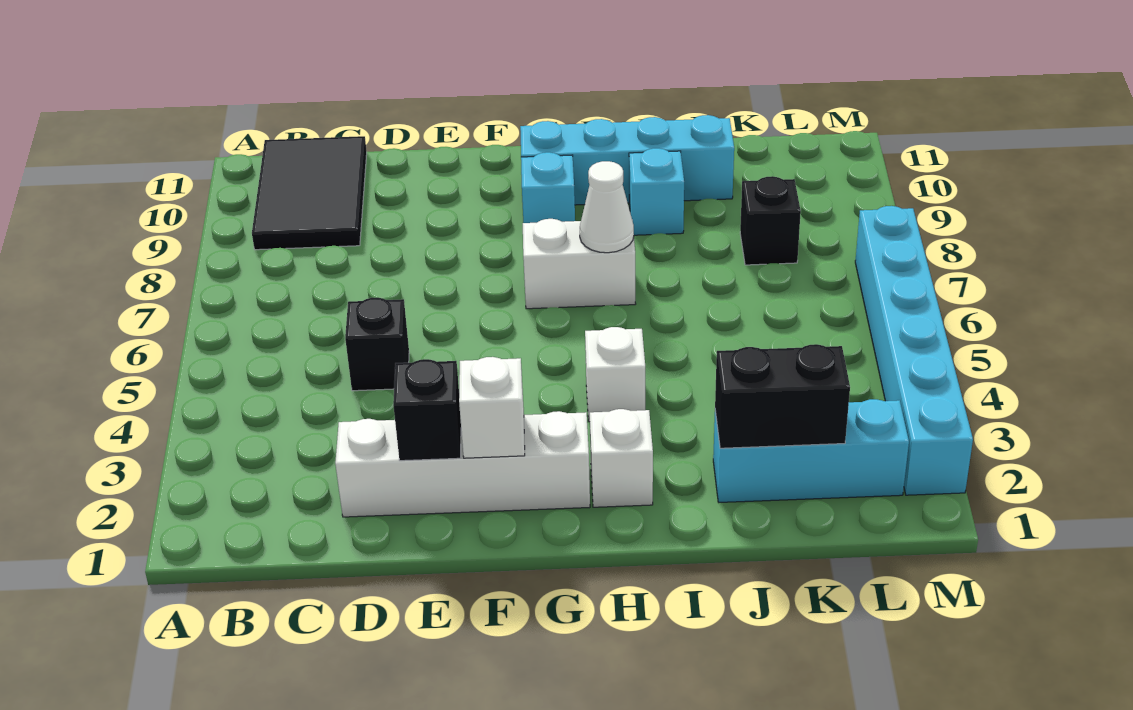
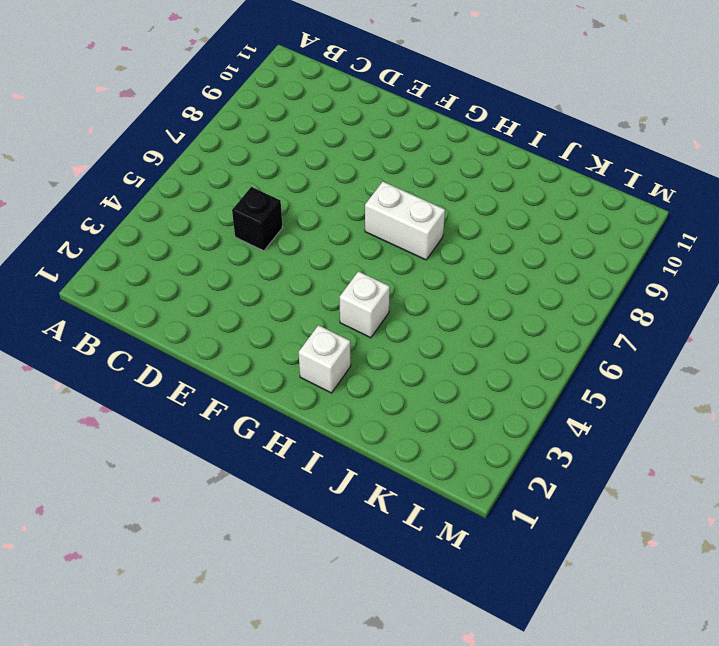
none -> black 2x3 tile [252,136,367,250]
none -> white 1x4 brick [335,411,590,517]
none -> cyan 1x1 brick [521,152,575,223]

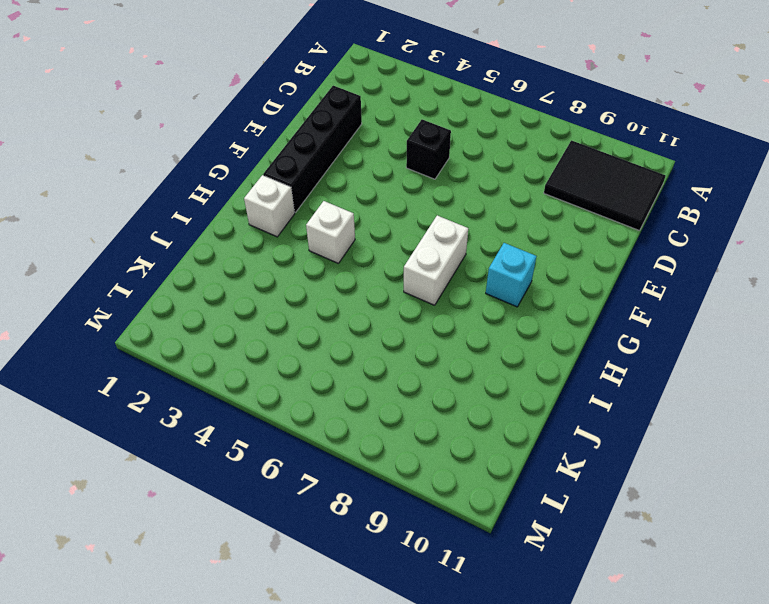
black 1x4 brick [263,86,362,213] -> white 1x4 brick [335,411,590,517]
none -> cyan 1x4 brick [520,115,734,205]
none -> cyan 1x1 brick [629,148,684,235]
none -> cyan 1x3 brick [713,399,909,502]

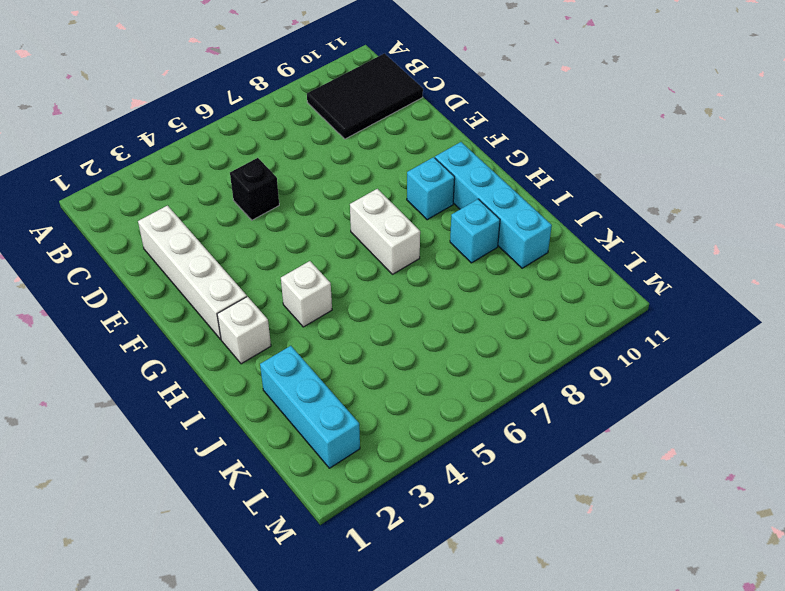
none -> black 1x1 brick [740,176,801,265]
none -> cyan 1x6 brick [855,206,973,495]
none -> black 1x1 brick [393,359,461,461]

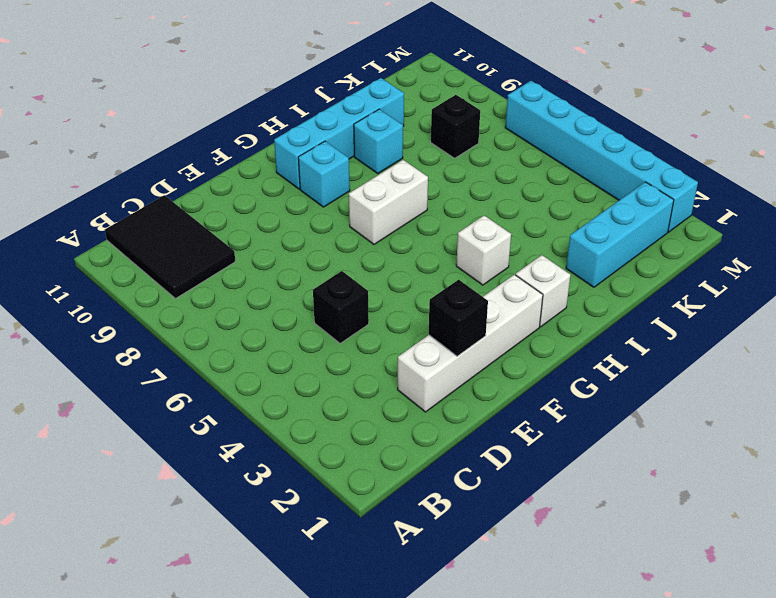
none -> white 1x1 brick [459,357,525,458]
none -> white 1x1 cone [580,161,634,253]
none -> black 1x2 brick [715,344,850,448]

